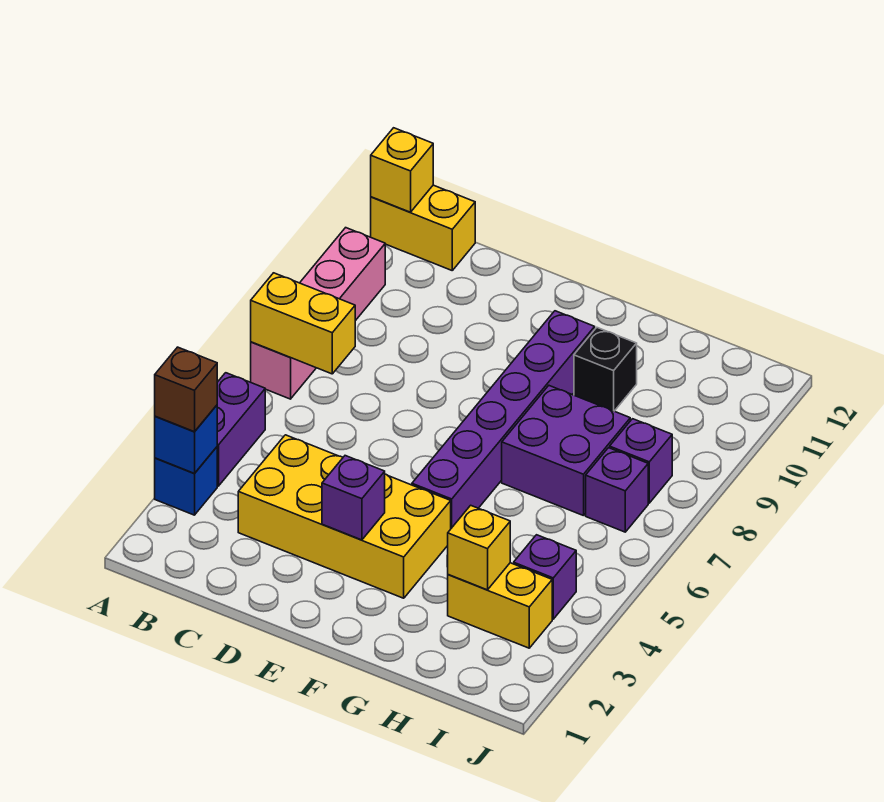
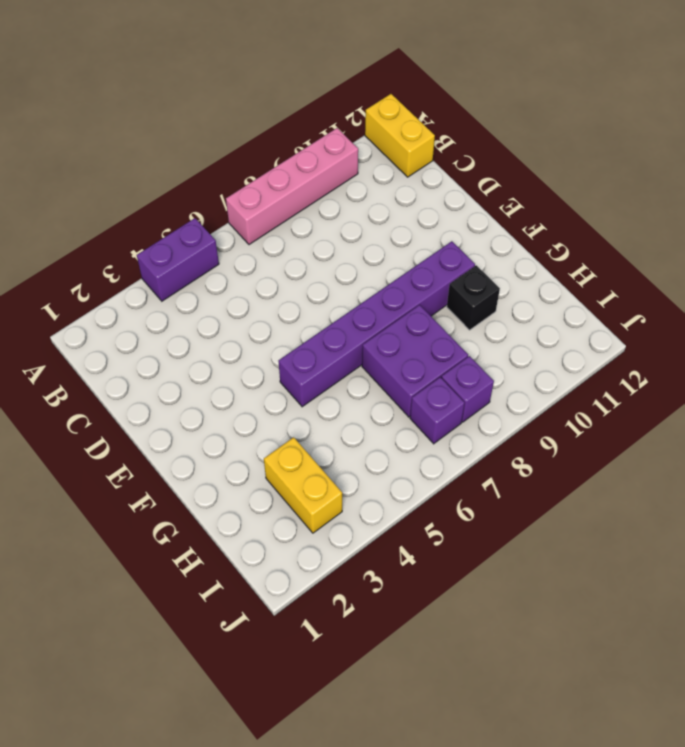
none -> blue 1x1 brick [155,447,217,515]
none -> yellow 2x4 brick [238,435,451,598]
none -> purple 1x1 brick [514,535,576,619]

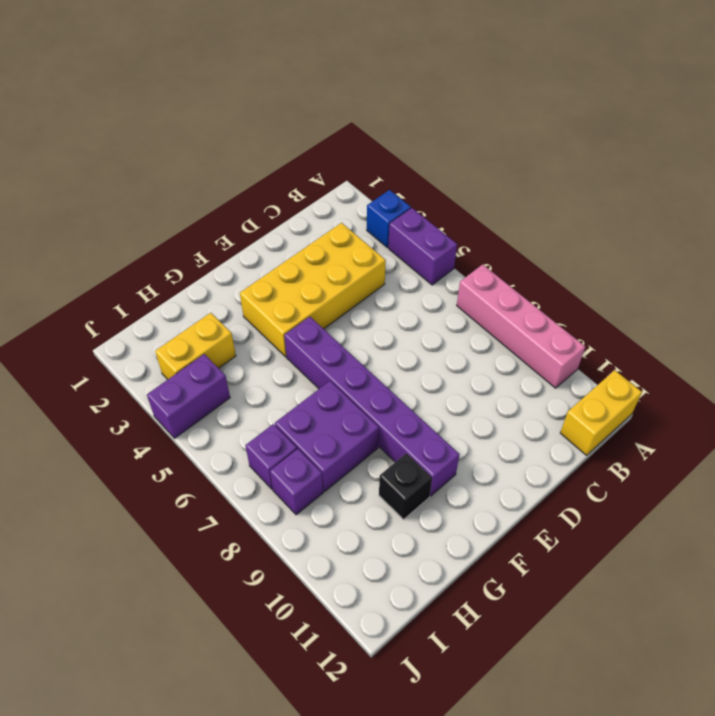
purple 1x2 brick [147,354,230,438] -> purple 1x1 brick [514,535,576,619]
none -> blue 1x1 brick [155,405,217,473]
none -> yellow 1x2 brick [251,273,355,374]
none -> yellow 1x1 brick [371,128,433,212]

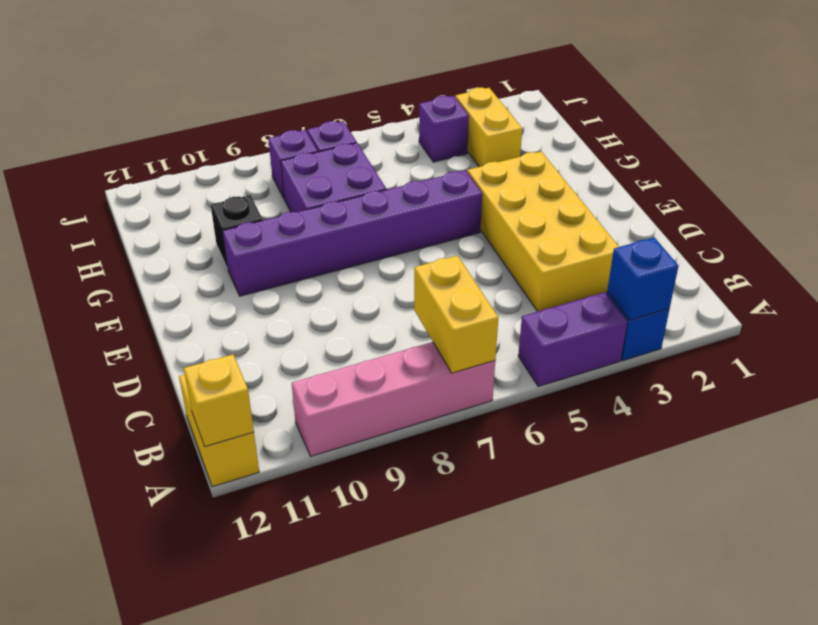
none -> purple 1x1 brick [322,456,385,540]
none -> yellow 1x1 brick [448,505,510,590]
none -> brown 1x1 brick [155,347,217,432]

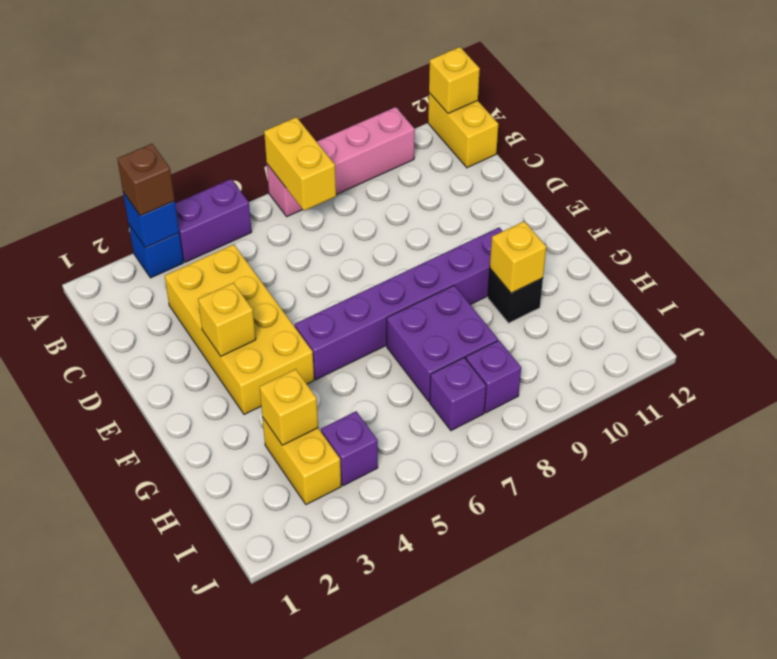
yellow 1x1 brick [198,283,256,356] -> purple 1x1 brick [322,456,385,540]
yellow 1x1 brick [490,221,546,293] -> none

